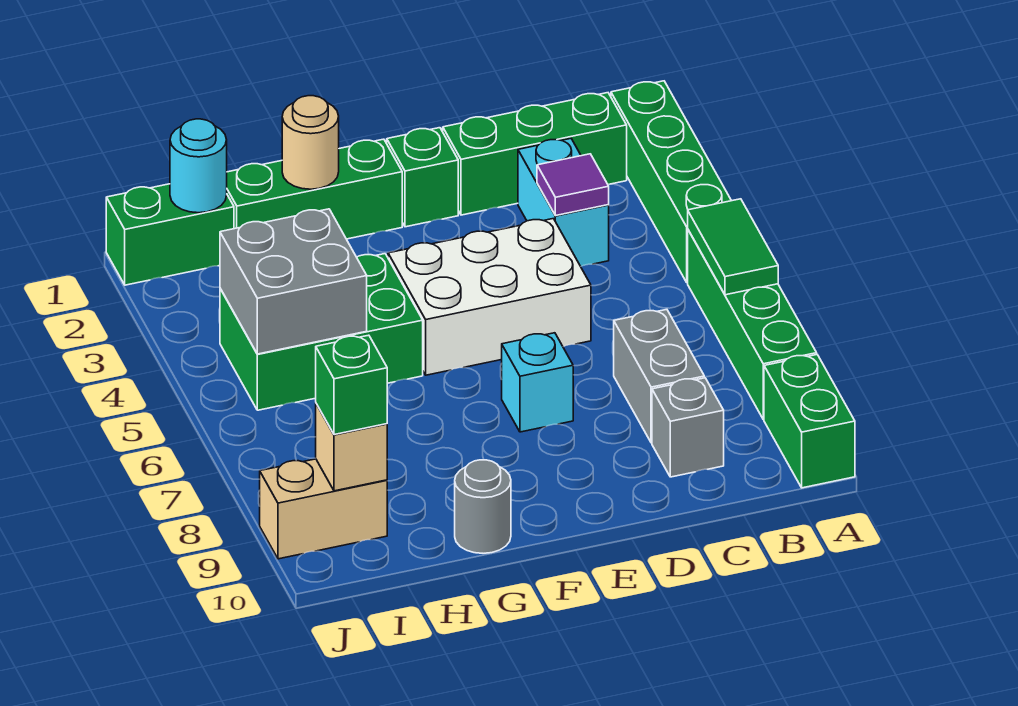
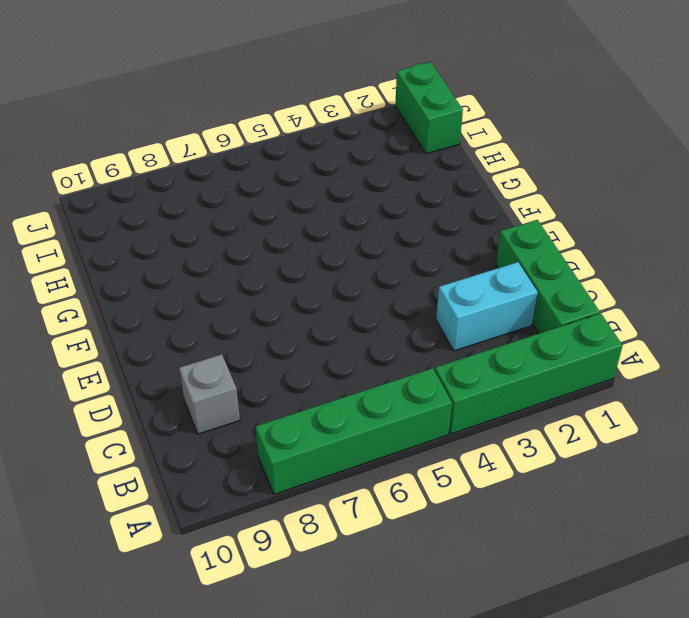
none -> green 1x2 brick [764,355,855,488]
none -> grey 1x2 brick [614,309,704,443]
none -> white 2x3 brick [388,219,591,375]

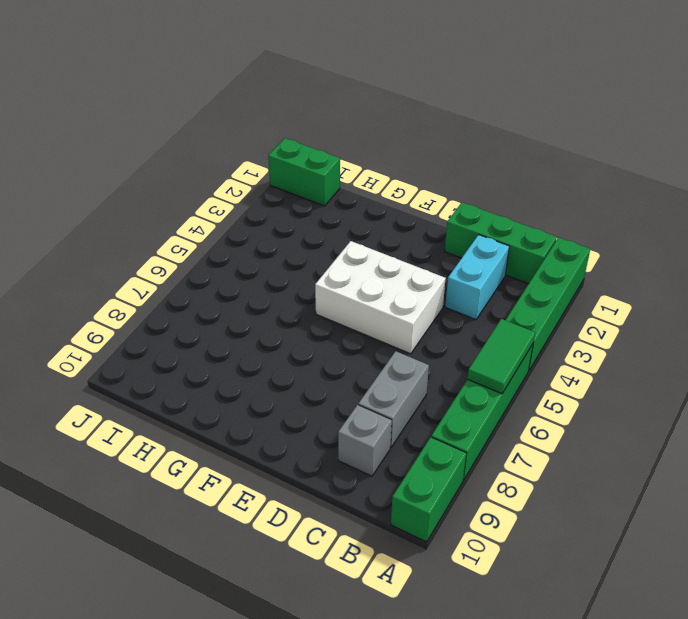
none -> green 1x1 brick [387,128,458,227]
none -> cyan 1x1 brick [502,333,573,432]
none -> green 1x3 brick [227,139,402,239]

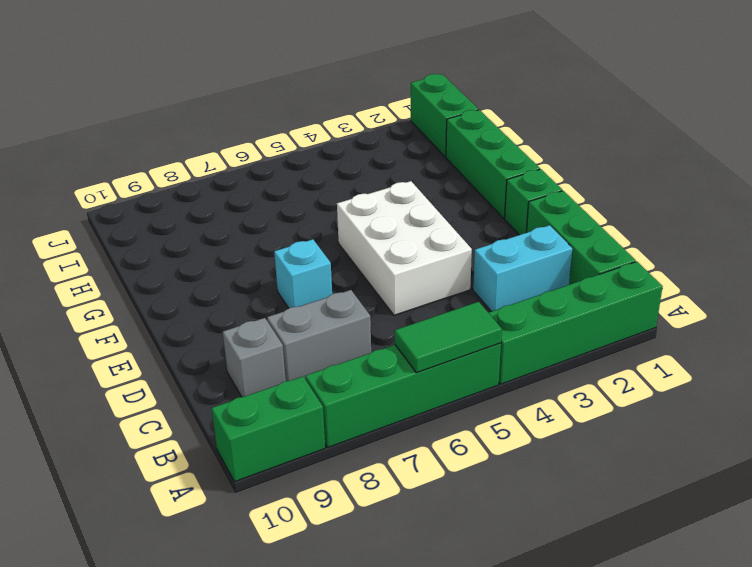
none -> green 2x3 brick [220,254,423,410]
none -> grey 1x1 round brick [455,460,511,553]
none -> tan 1x2 brick [260,459,387,559]

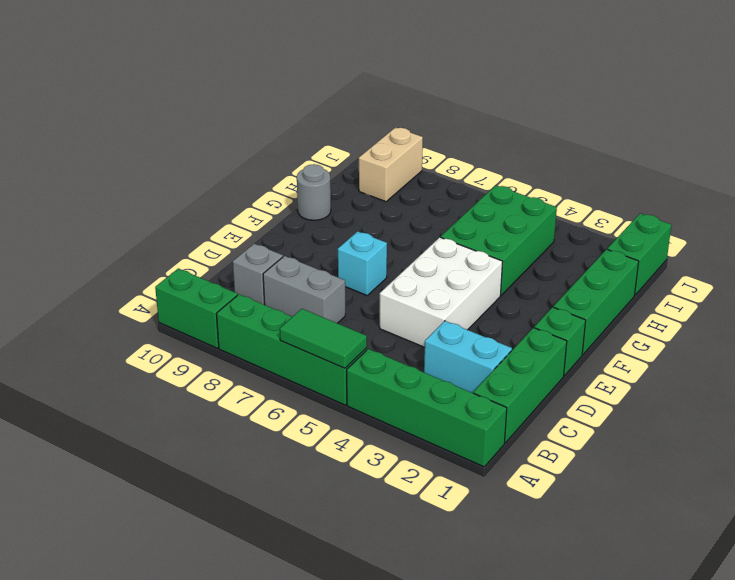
none -> purple 1x1 tile [537,154,609,216]
none -> tan 1x1 round brick [282,96,339,189]
none -> grey 2x2 brick [220,209,367,354]

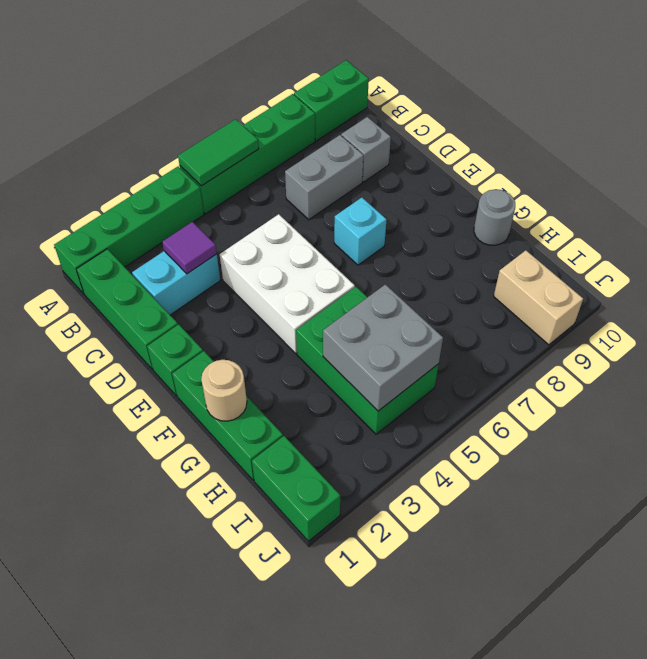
none -> cyan 1x1 round brick [170,119,227,213]
none -> tan 1x1 brick [316,404,387,491]
none -> green 1x1 brick [316,335,387,435]

